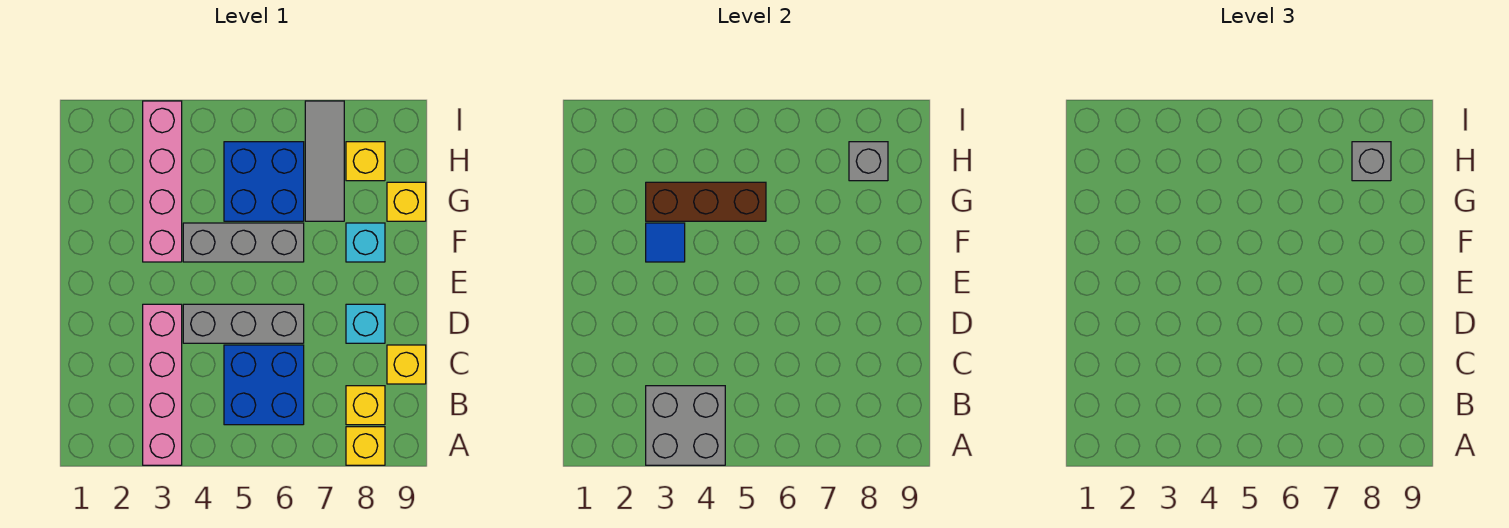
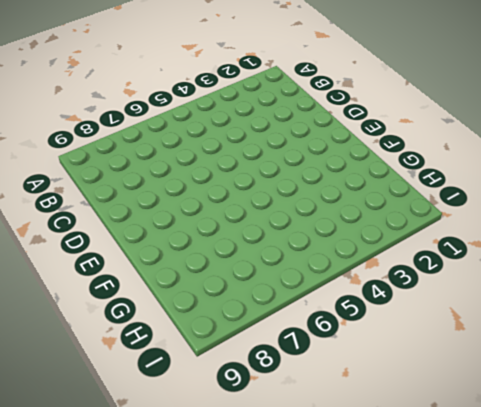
none -> pink 1x4 brick [143,304,182,465]
none -> yellow 1x1 brick [346,427,385,465]
none -> blue 2x2 brick [224,345,304,425]

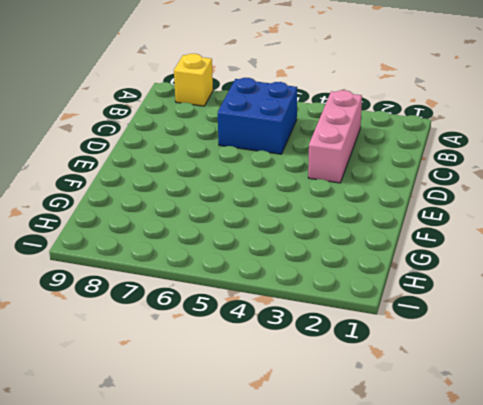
pink 1x3 brick [308,90,362,183] -> pink 1x4 brick [143,304,182,465]
none -> yellow 1x1 brick [346,386,385,425]
none -> yellow 1x1 brick [387,345,426,384]
none -> grey 1x3 brick [183,304,304,343]

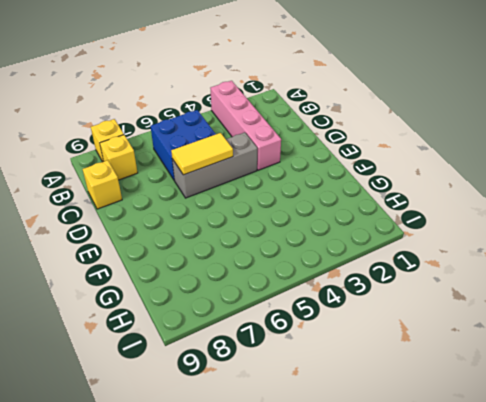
yellow 1x2 tile [171,133,233,175] -> none
none -> cyan 1x1 brick [346,304,385,343]
none -> pink 1x4 brick [143,101,182,262]
none -> grey 1x3 brick [183,223,304,262]

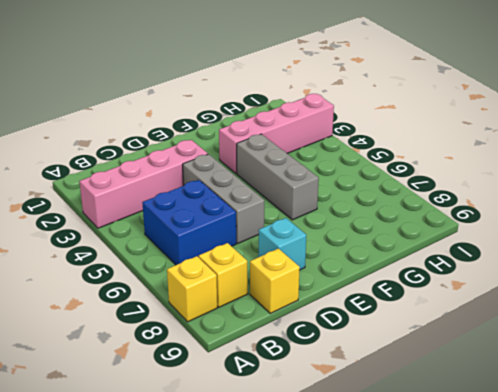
none -> cyan 1x1 brick [346,223,385,262]
none -> blue 2x2 brick [224,142,304,221]
none -> grey 1x3 tile [305,101,344,221]

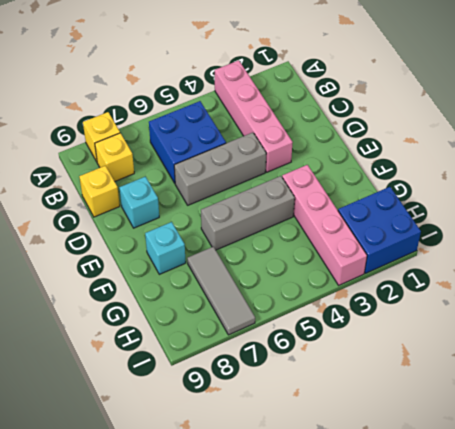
blue 2x2 brick [338,187,421,273] -> blue 2x2 brick moved to [224,142,304,221]
none -> yellow 1x1 brick [387,182,426,221]
none -> yellow 1x1 brick [346,142,385,181]
none -> grey 2x2 brick [646,386,725,465]

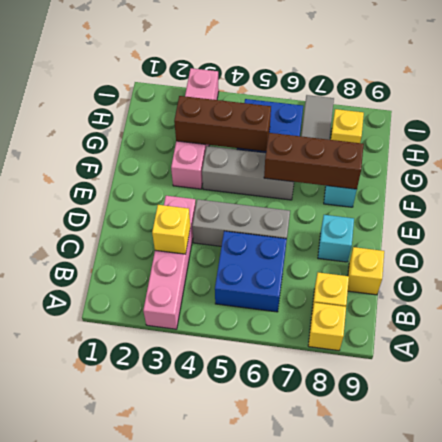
yellow 1x1 brick [152,205,190,254] -> yellow 1x1 brick moved to [387,182,426,221]
brown 1x3 brick [264,133,364,189] -> none
none -> grey 2x2 brick [646,386,725,465]
none -> blue 1x1 tile [646,223,685,262]
none -> grey 1x1 brick [849,142,888,181]

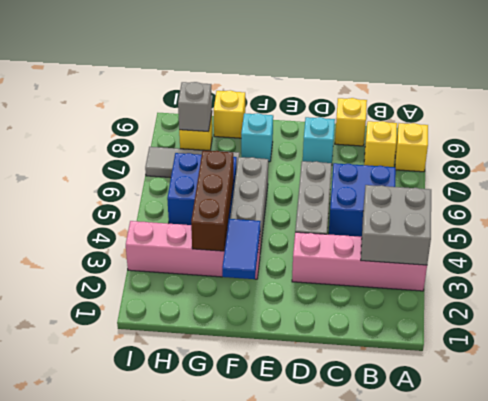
blue 1x2 tile [222,219,261,279] -> blue 1x1 tile [646,223,685,262]
none -> grey 1x1 brick [1352,142,1391,181]

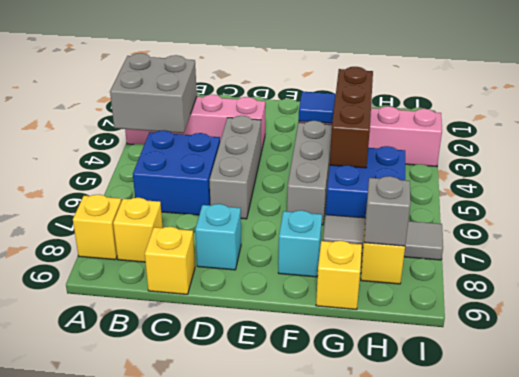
none -> grey 1x1 brick [1352,142,1391,181]

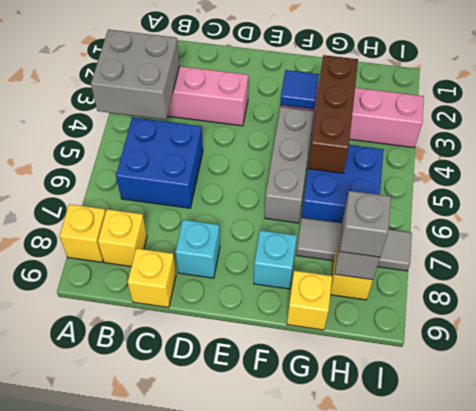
none -> grey 1x3 brick [183,304,304,343]

